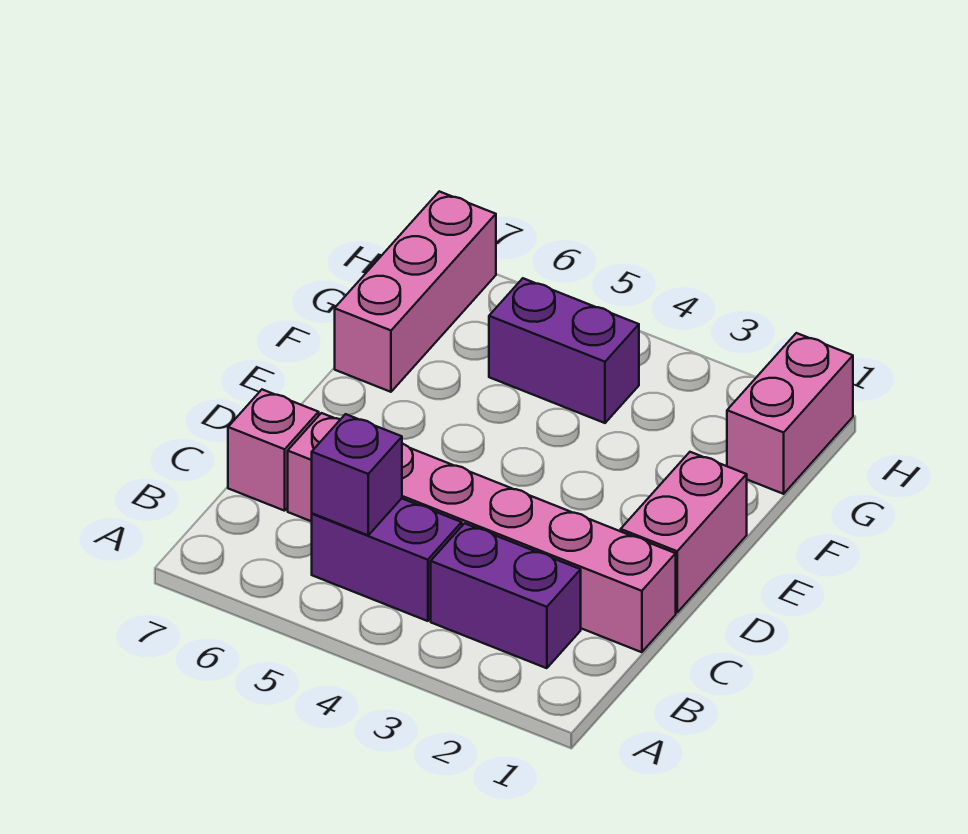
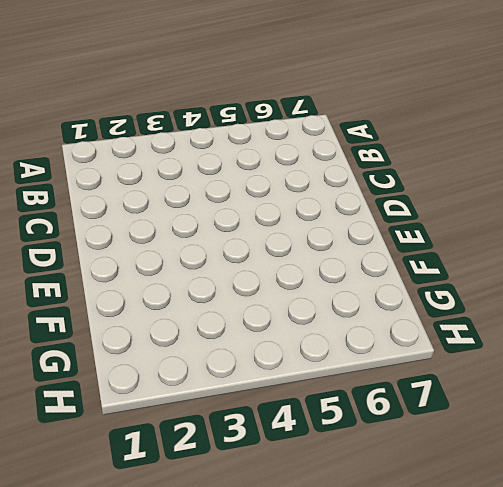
none -> purple 1x2 brick [431,523,581,668]
none -> purple 1x2 brick [312,499,462,621]

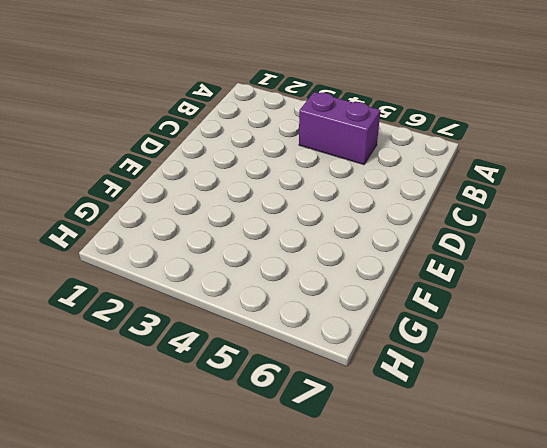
none -> purple 1x2 brick [431,523,581,668]
none -> pink 1x6 brick [288,413,676,652]

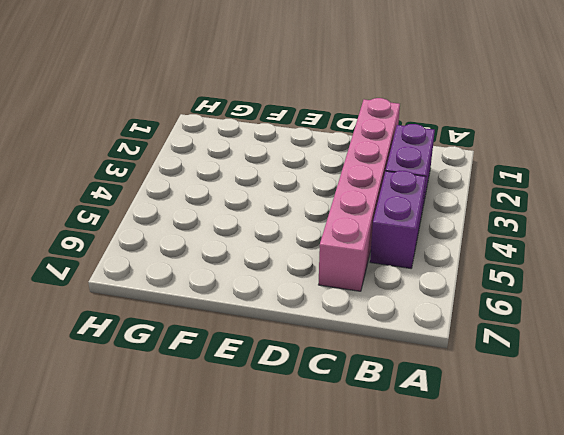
none -> pink 1x1 brick [228,390,319,511]
none -> pink 1x2 brick [621,452,747,613]

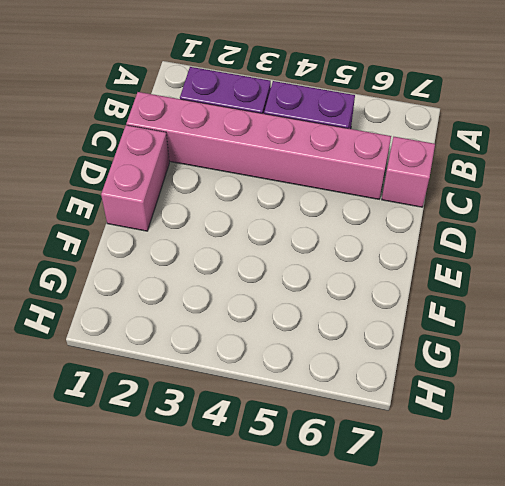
none -> pink 1x3 brick [335,191,496,392]
none -> pink 1x2 brick [727,333,853,494]

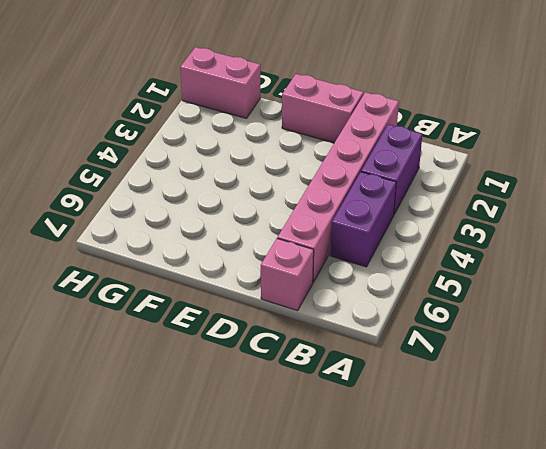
none -> pink 1x3 brick [335,191,496,392]
none -> purple 1x2 brick [489,278,639,423]

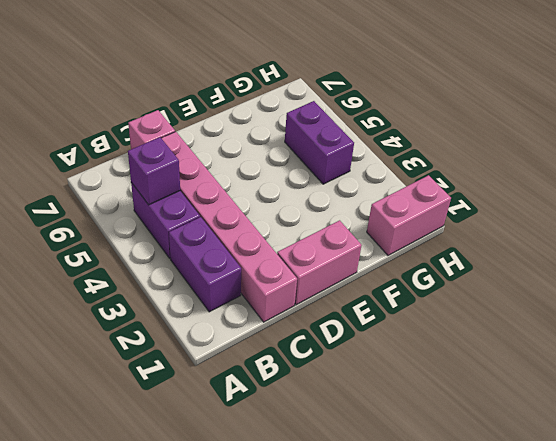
none -> pink 1x3 brick [335,191,496,392]

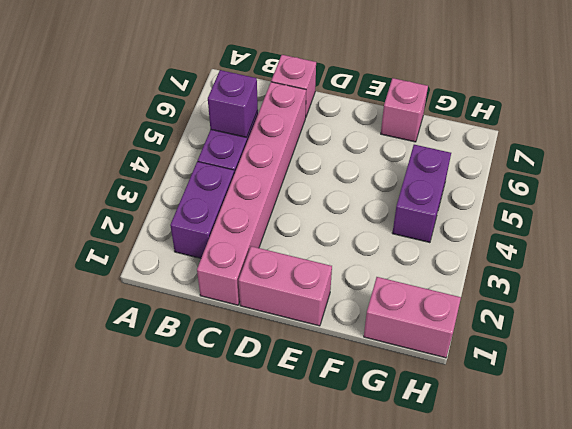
pink 1x1 brick [381,78,428,142] -> pink 1x3 brick [335,191,496,392]

